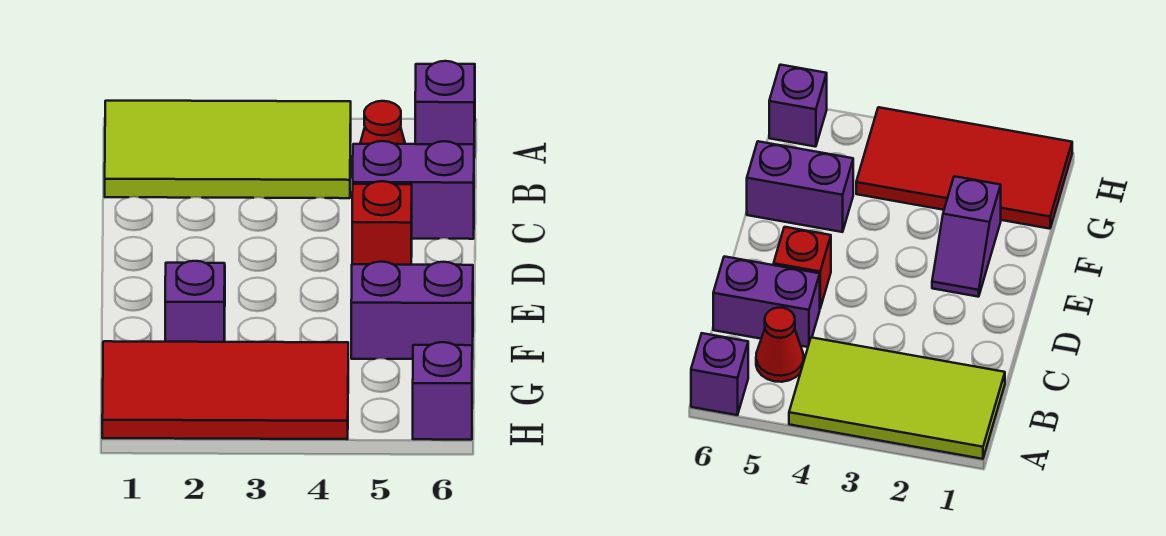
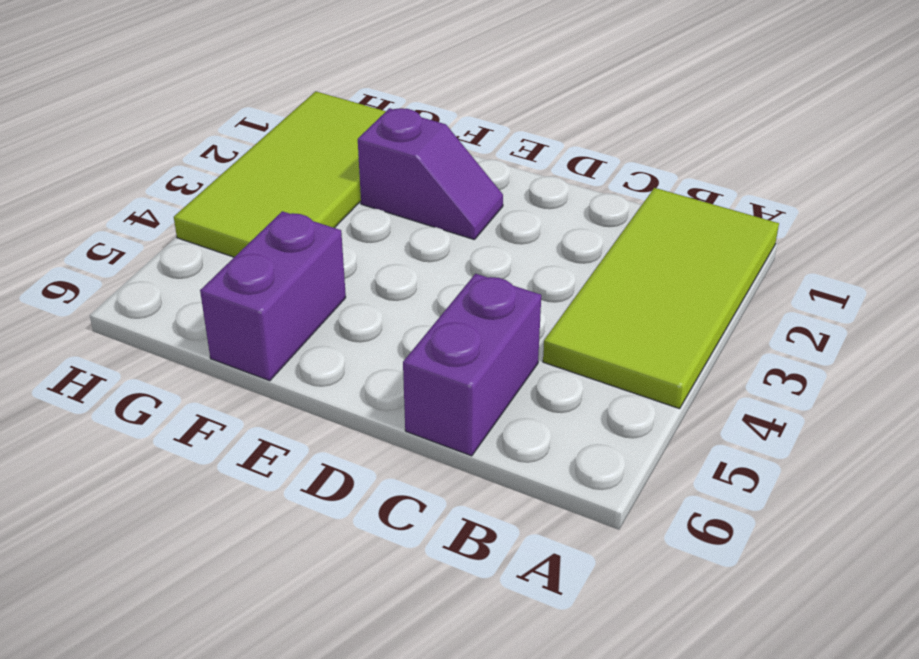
lime 2x4 tile [174,91,386,257] -> red 2x4 tile [102,341,348,439]
none -> purple 1x1 brick [415,61,475,157]
none -> red 1x1 cone [360,101,405,144]

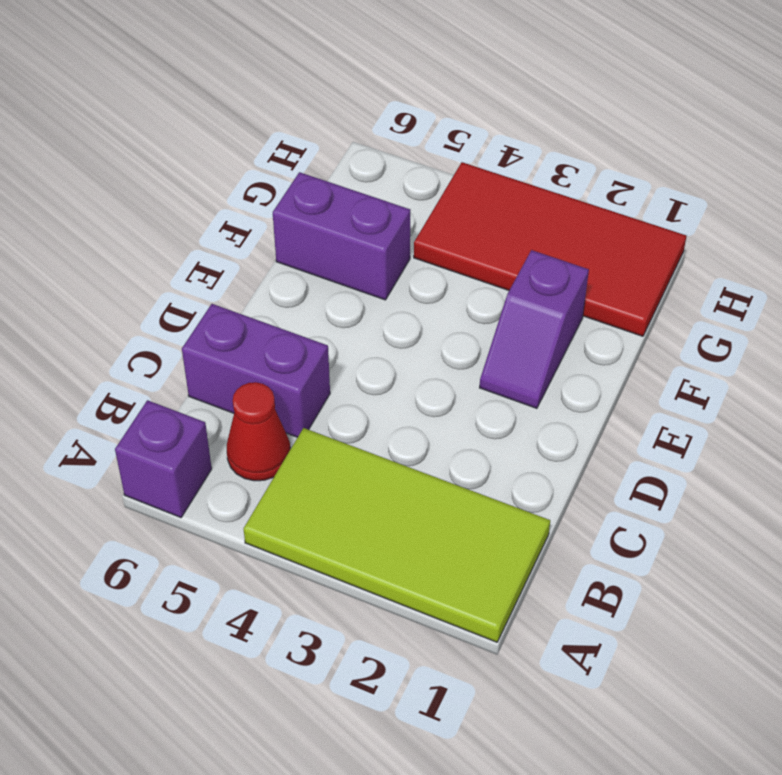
none -> red 1x1 brick [352,181,412,265]
none -> purple 1x1 brick [413,342,472,440]

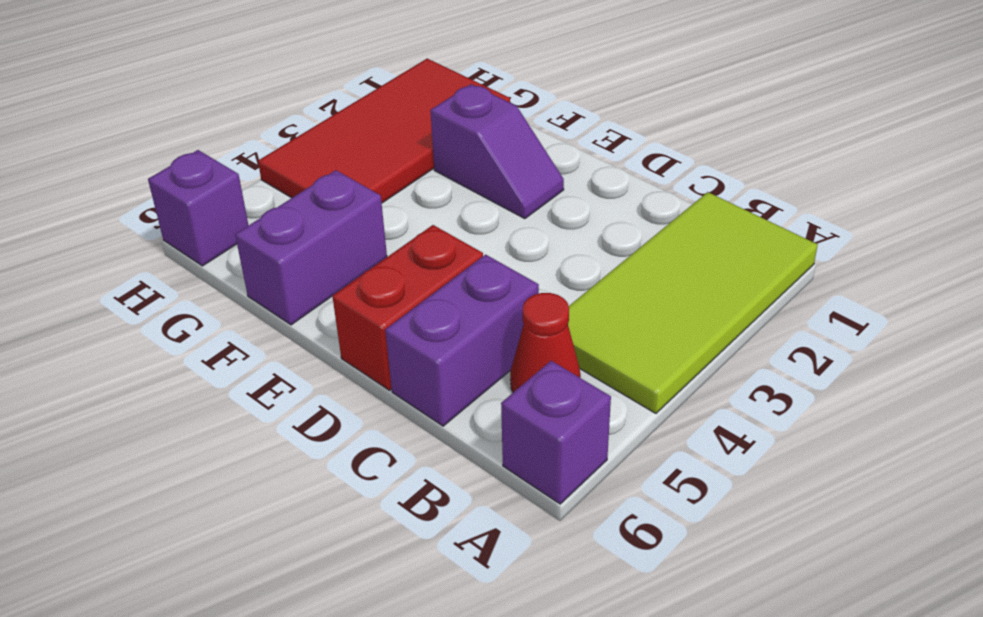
red 1x2 brick [332,225,483,390] -> red 1x1 brick [352,181,412,265]

